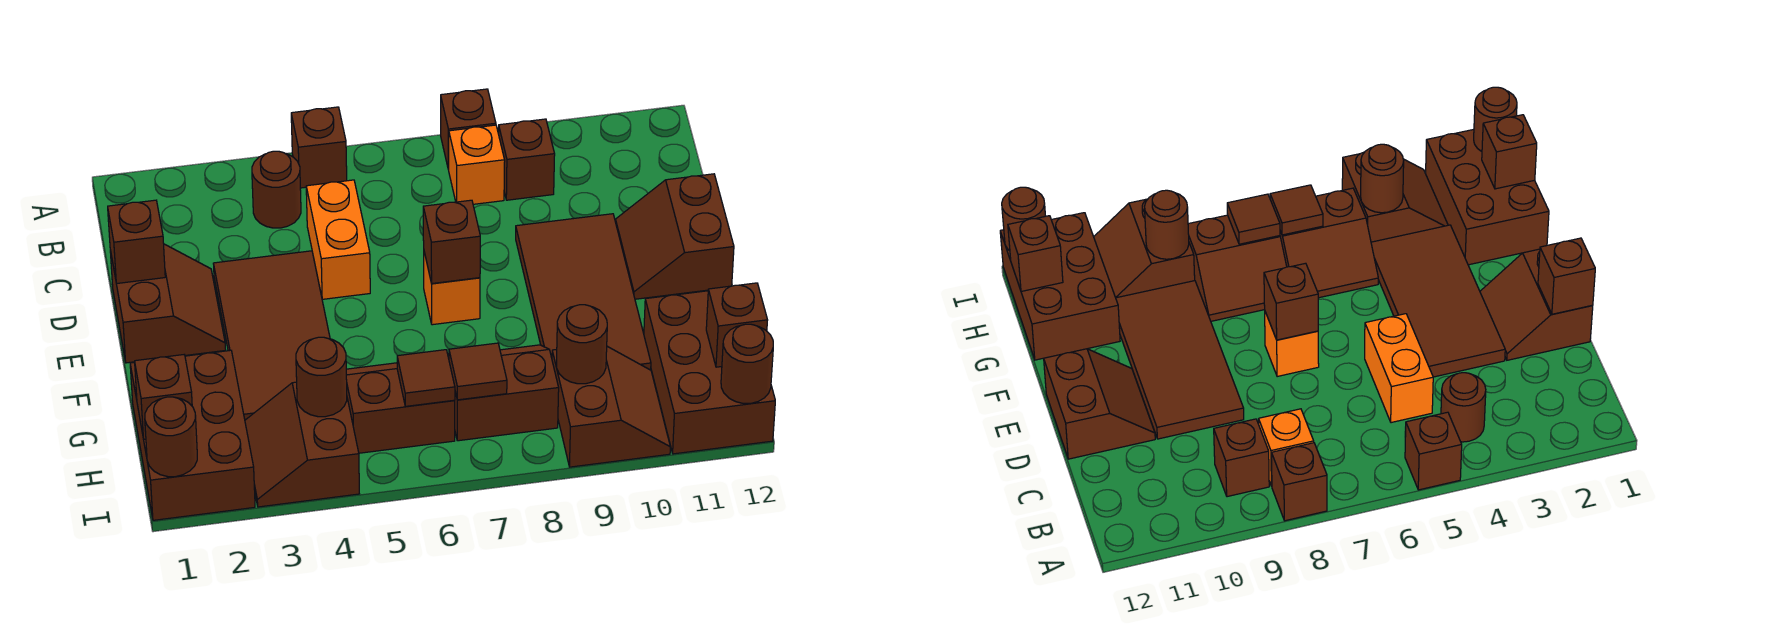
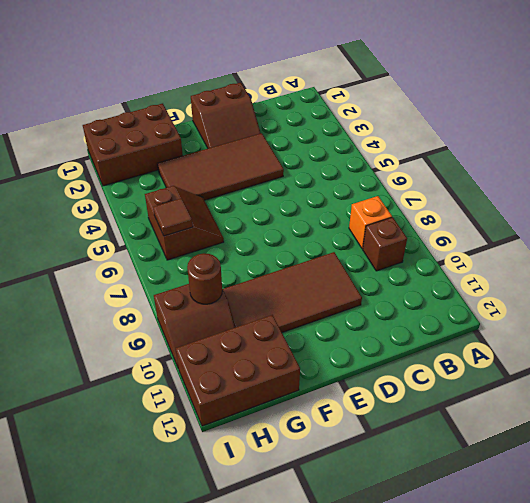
none -> brown 1x1 brick [291,107,347,188]
none -> brown 1x1 brick [441,89,496,170]
none -> brown 1x1 round brick [252,151,301,228]

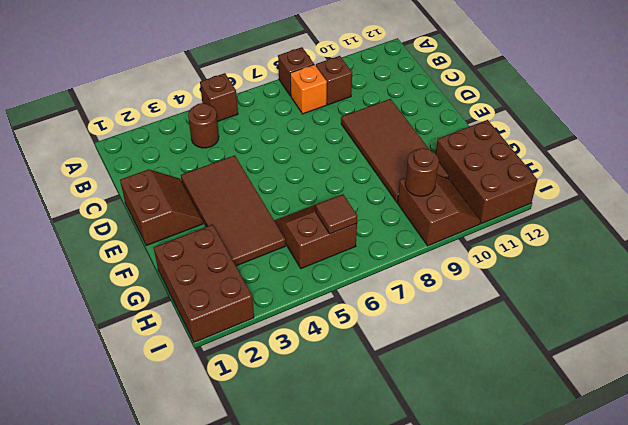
none -> orange 1x2 brick [306,180,370,299]
none -> brown 2x2 slope [615,174,734,299]
none -> orange 1x1 brick [424,252,480,325]

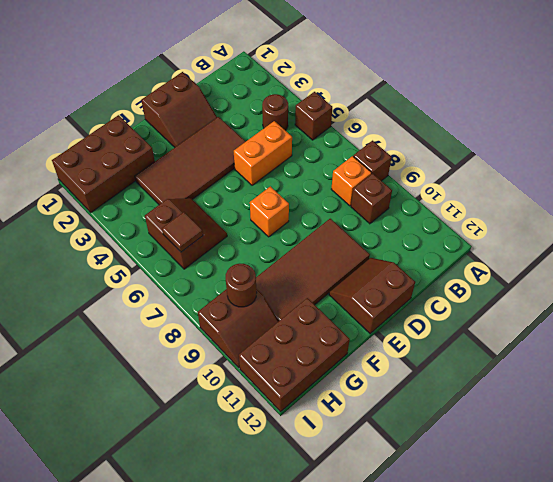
none -> brown 2x2 slope [448,345,559,441]
none -> brown 2x2 slope [245,382,359,507]
none -> brown 1x1 brick [108,200,165,284]

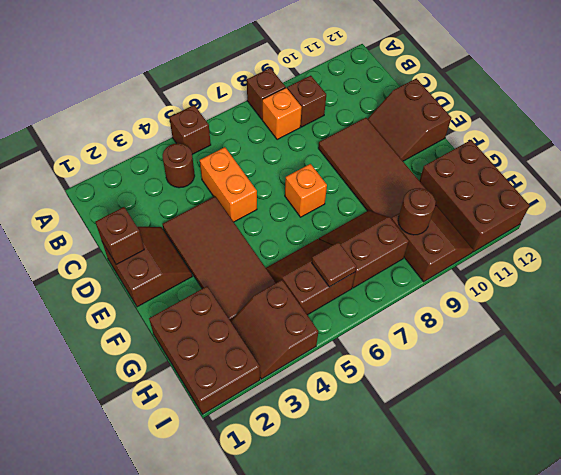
none -> brown 1x1 brick [423,200,480,284]
none -> brown 1x1 brick [135,355,192,439]
none -> brown 1x1 round brick [296,337,347,417]

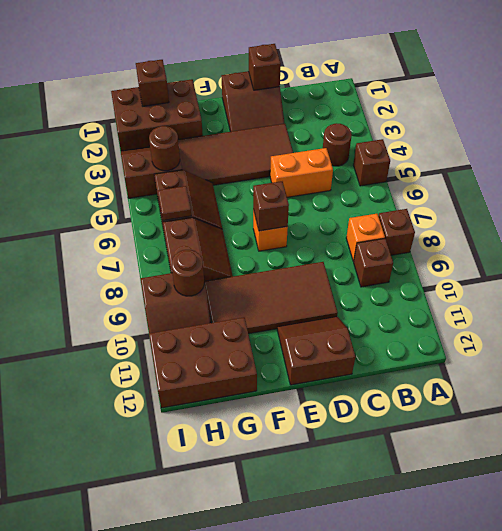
none -> brown 1x1 tile [449,343,507,400]
none -> brown 1x1 brick [706,283,768,367]
none -> brown 1x1 round brick [145,397,197,477]

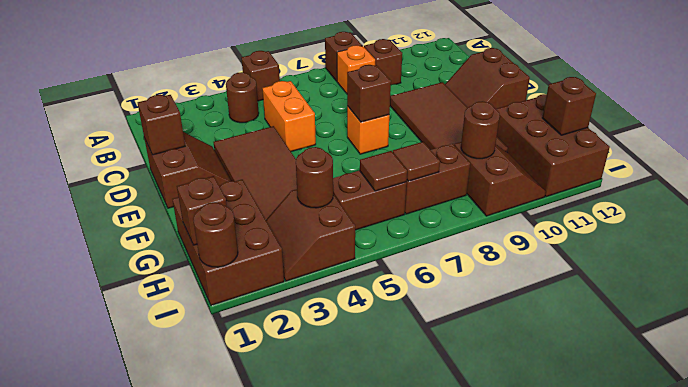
none -> brown 1x1 round brick [721,324,773,403]

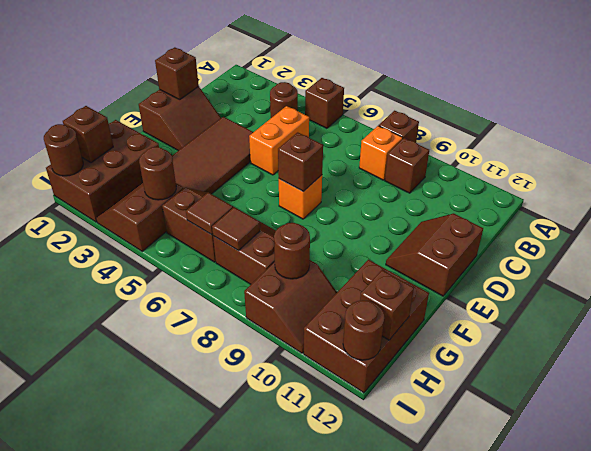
none -> brown 2x4 tile [516,214,651,370]

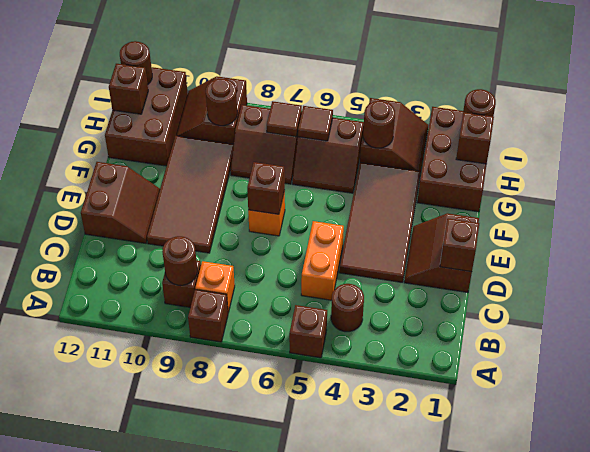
brown 1x1 round brick [162,236,197,285] -> none

